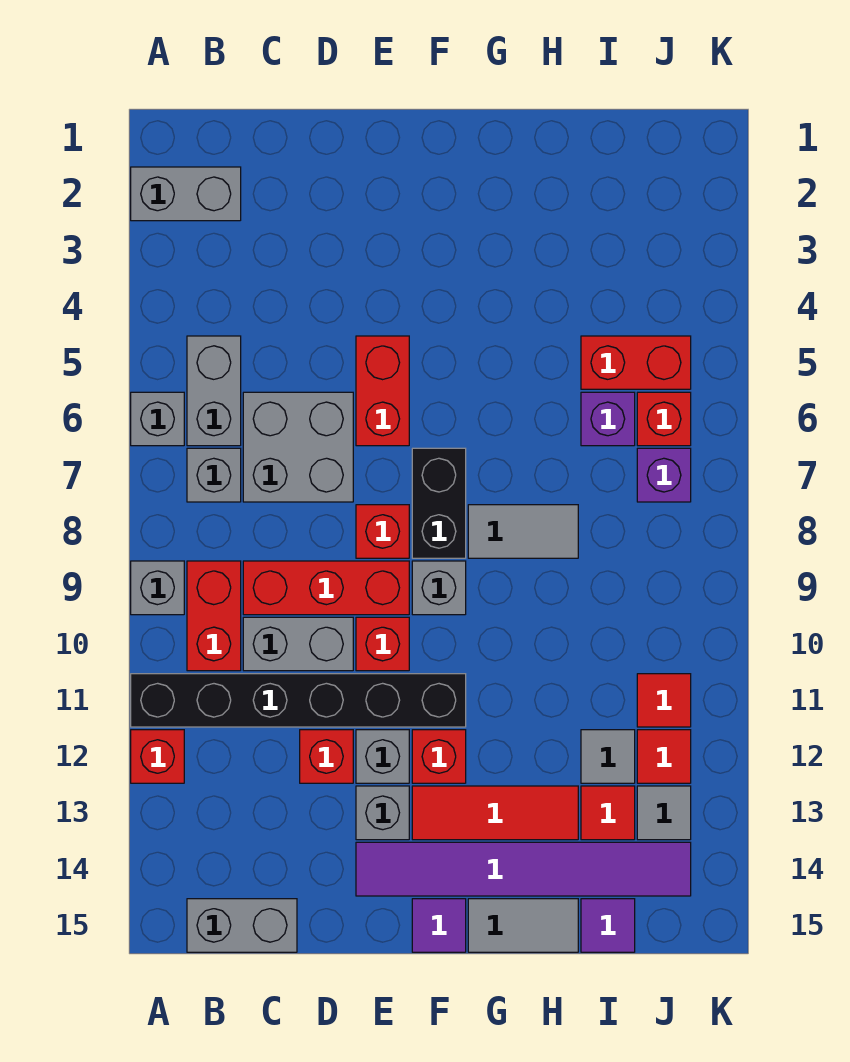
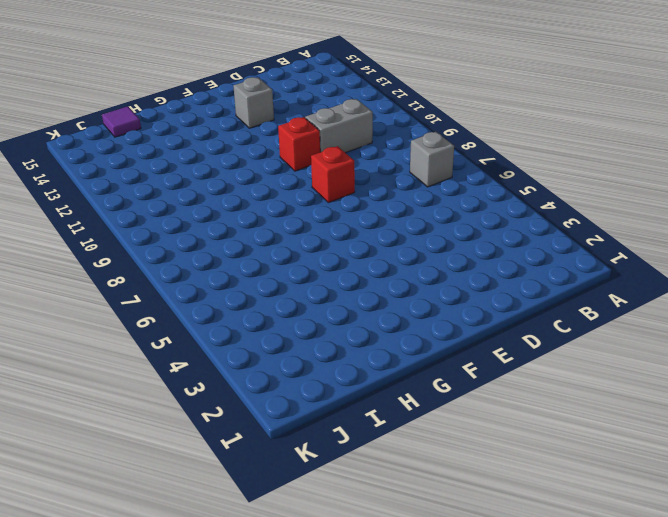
none -> grey 1x2 brick [131,167,241,221]
none -> grey 1x1 brick [131,392,184,446]
none -> grey 1x1 brick [131,561,184,615]
none -> black 1x6 brick [131,674,466,727]

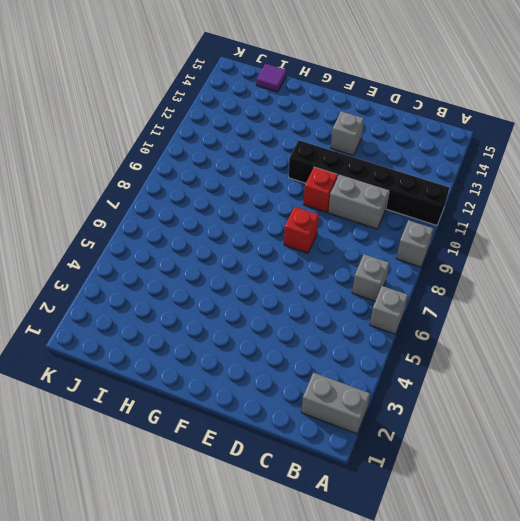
none -> red 1x1 brick [131,730,184,783]
none -> grey 1x2 brick [187,336,241,446]
none -> red 1x2 brick [187,561,241,671]
none -> grey 1x2 brick [187,899,297,952]

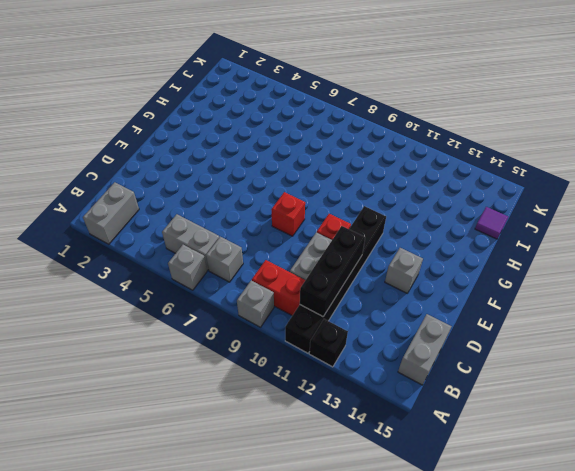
black 1x1 brick [309,319,348,367] -> red 1x1 brick [131,730,184,783]
black 1x3 brick [300,226,365,316] -> none
none -> grey 2x2 brick [243,392,353,502]
none -> red 1x3 brick [243,561,409,615]
none -> red 1x1 brick [300,730,353,783]
none -> red 1x2 brick [356,336,409,446]

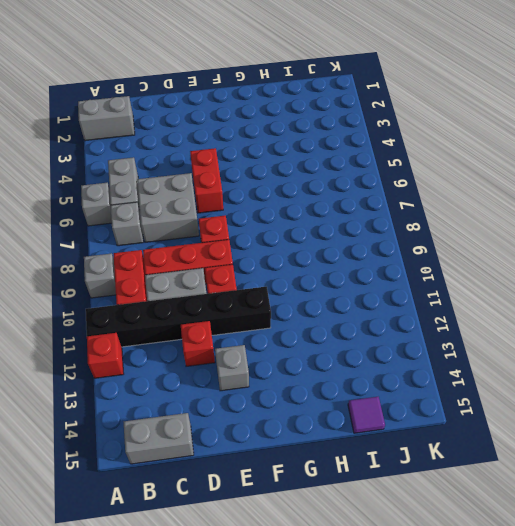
none -> grey 1x1 brick [356,730,409,783]
none -> purple 1x6 tile [356,842,691,896]
none -> black 1x2 brick [412,448,466,558]
none -> grey 1x1 brick [412,561,466,615]

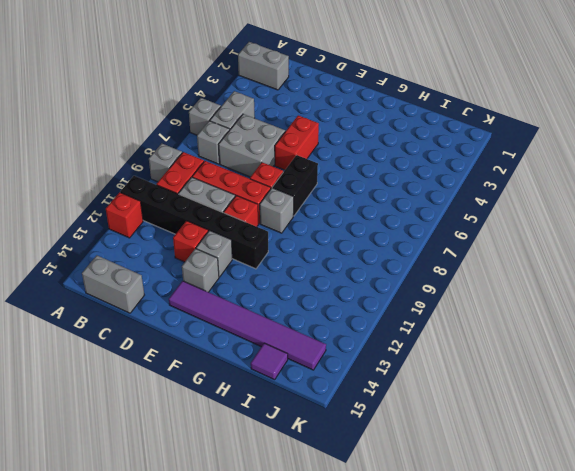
none -> red 1x1 brick [412,730,466,783]
none -> red 1x3 tile [412,786,578,840]
none -> purple 1x1 tile [412,899,466,952]
none -> grey 1x2 tile [468,505,578,558]

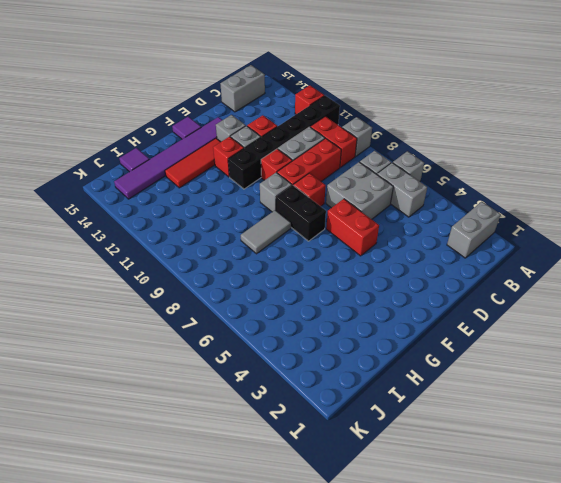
none -> grey 1x2 tile [468,899,578,952]
none -> red 1x2 brick [581,336,691,389]
none -> purple 1x1 brick [581,392,635,446]
none -> grey 1x1 tile [581,730,635,783]

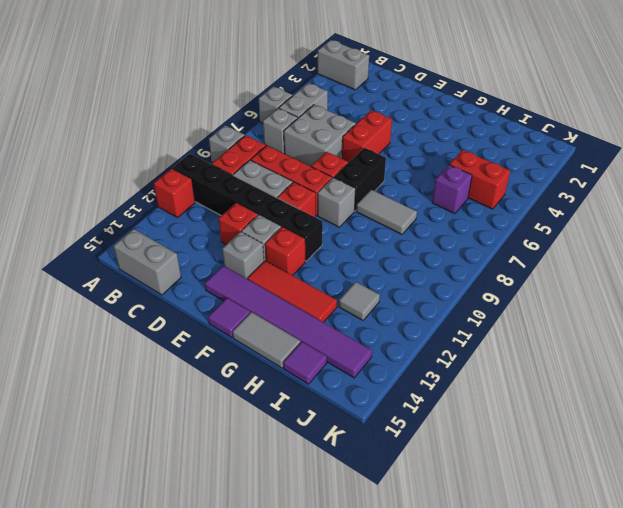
none -> red 1x1 tile [581,786,635,840]
none -> red 1x1 brick [637,392,691,446]
none -> purple 1x1 brick [637,448,691,502]
none -> red 1x1 tile [637,674,691,727]

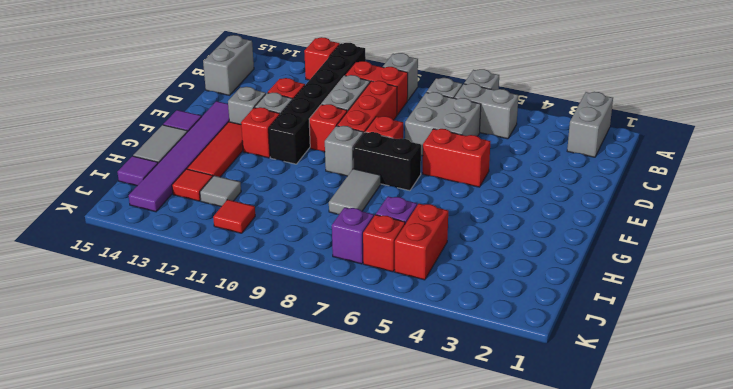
none -> red 1x1 tile [637,730,691,783]
none -> grey 1x1 tile [637,786,691,840]

